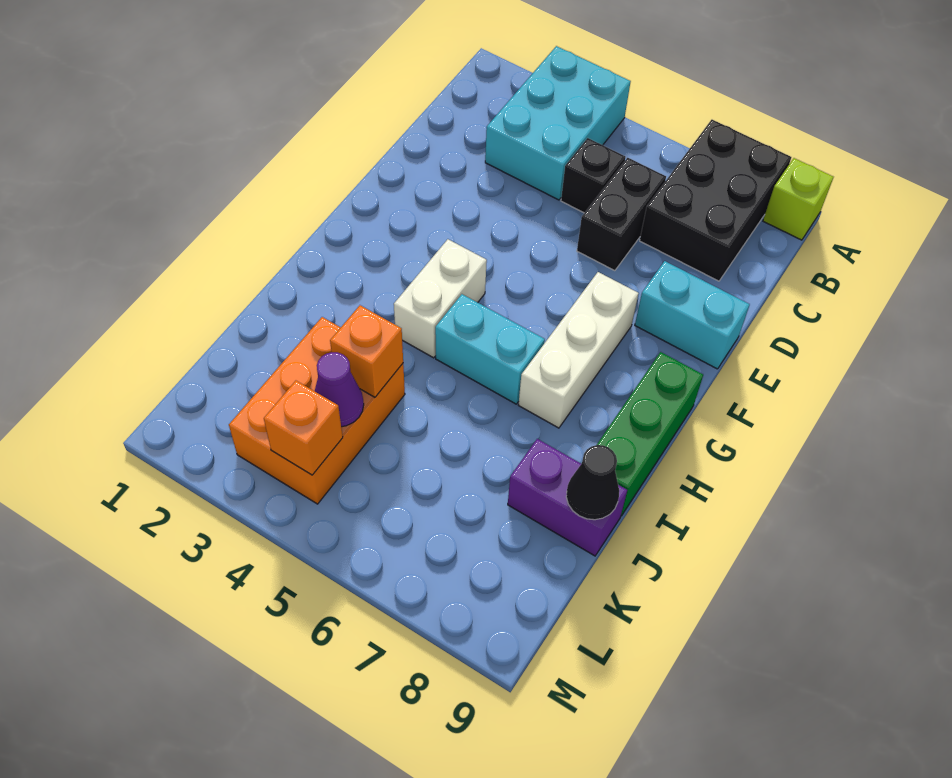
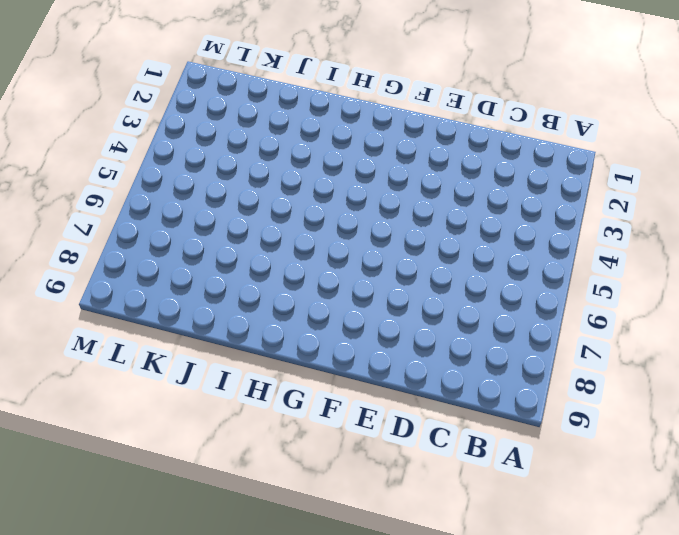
none -> cyan 2x3 brick [485,46,631,200]
none -> black 2x3 brick [640,120,791,281]
none -> lime 1x1 brick [763,158,833,240]

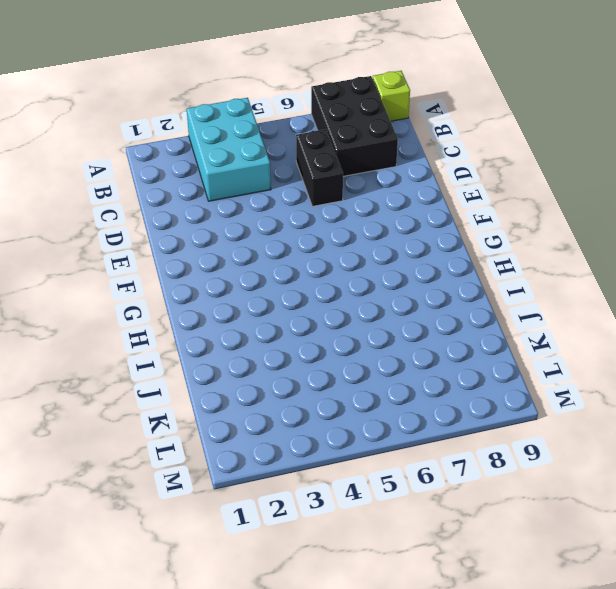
none -> black 1x1 brick [561,138,625,213]
none -> cyan 1x2 brick [635,261,750,369]
none -> white 1x3 brick [519,272,639,428]

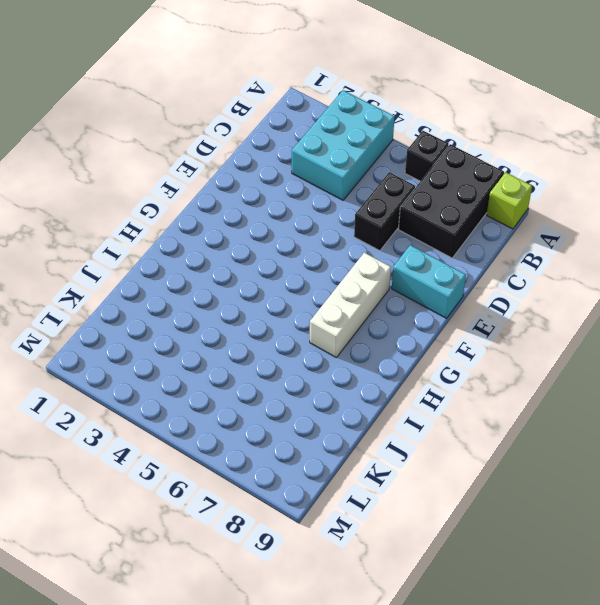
black 1x1 brick [405,131,449,181] -> black 1x1 brick moved to [561,138,625,213]
none -> white 1x2 brick [394,239,487,358]
none -> green 1x3 brick [597,352,703,516]
none -> cyan 1x2 brick [435,294,545,404]

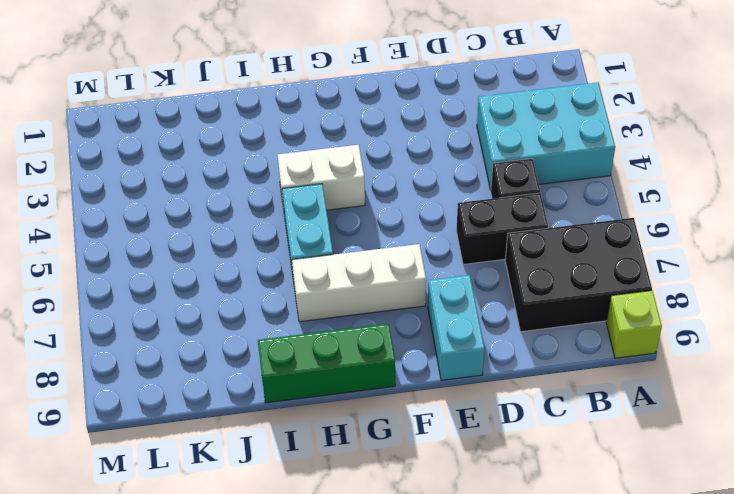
none -> orange 2x3 brick [229,317,405,504]
none -> purple 1x2 brick [508,439,627,556]
none -> orange 1x1 brick [330,305,403,397]

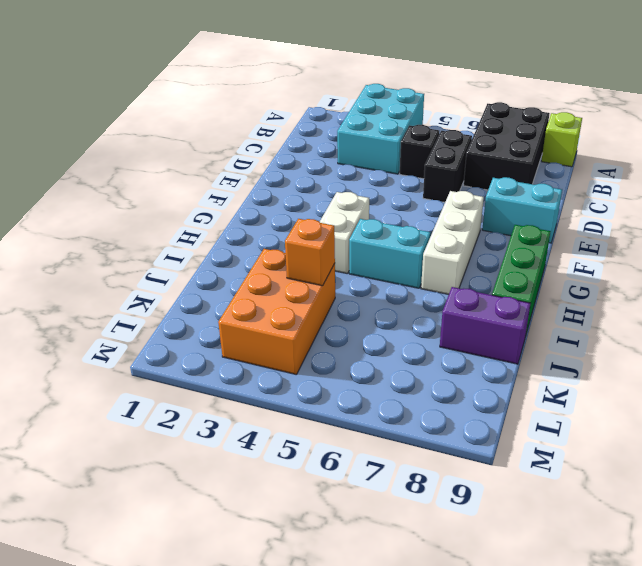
none -> black 1x1 cone [566,445,619,520]
none -> purple 1x1 cone [315,352,364,427]
none -> orange 1x1 brick [264,381,343,475]

